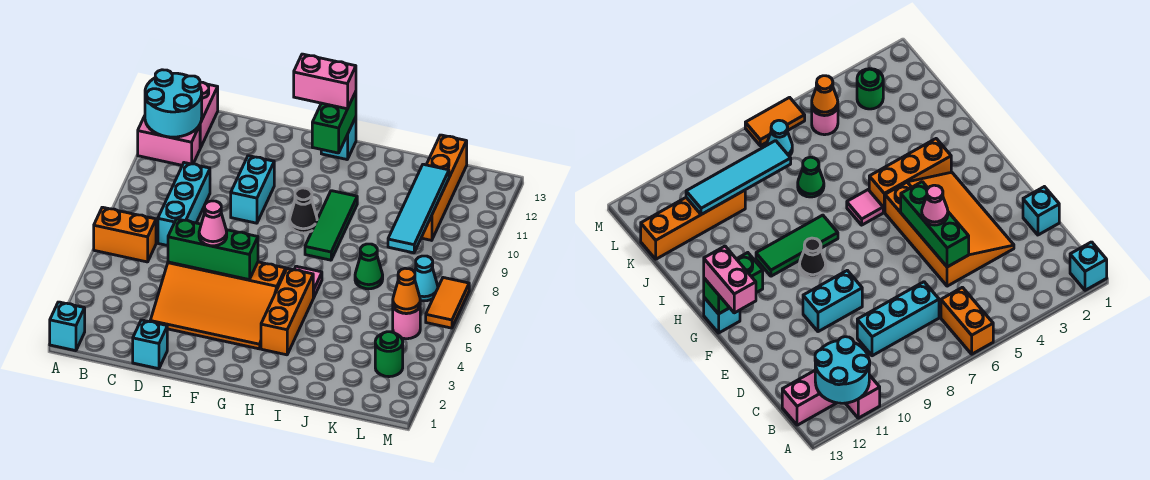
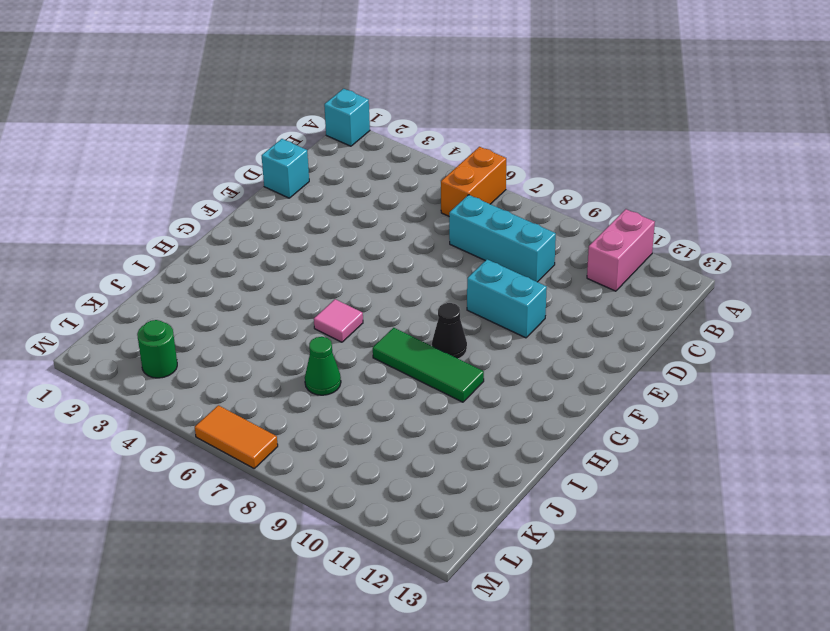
none -> pink 1x2 brick [200,82,218,148]
none -> orange 3x4 slope [150,262,286,349]
none -> cyan 1x1 brick [321,117,356,159]

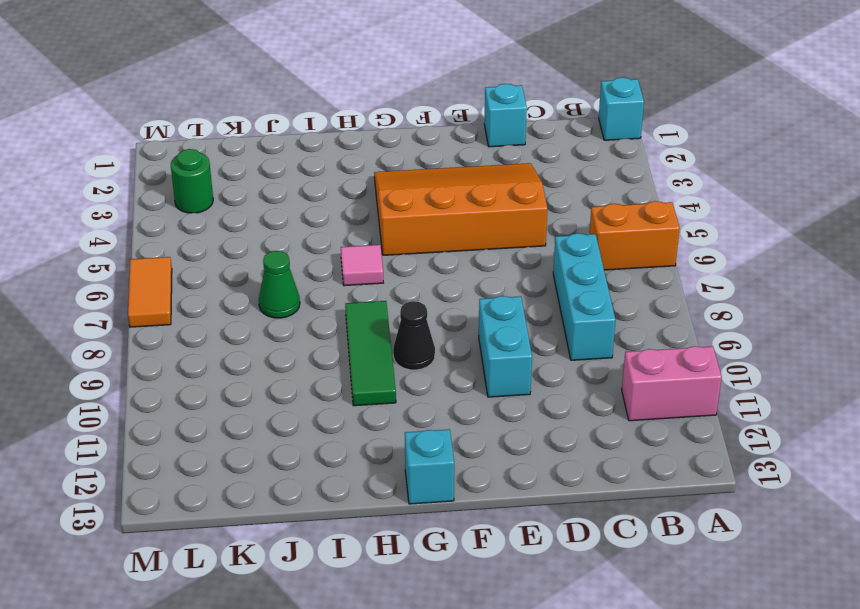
none -> pink 1x2 brick [200,82,218,148]
none -> orange 1x3 brick [261,268,313,355]
none -> orange 1x4 brick [421,135,467,240]

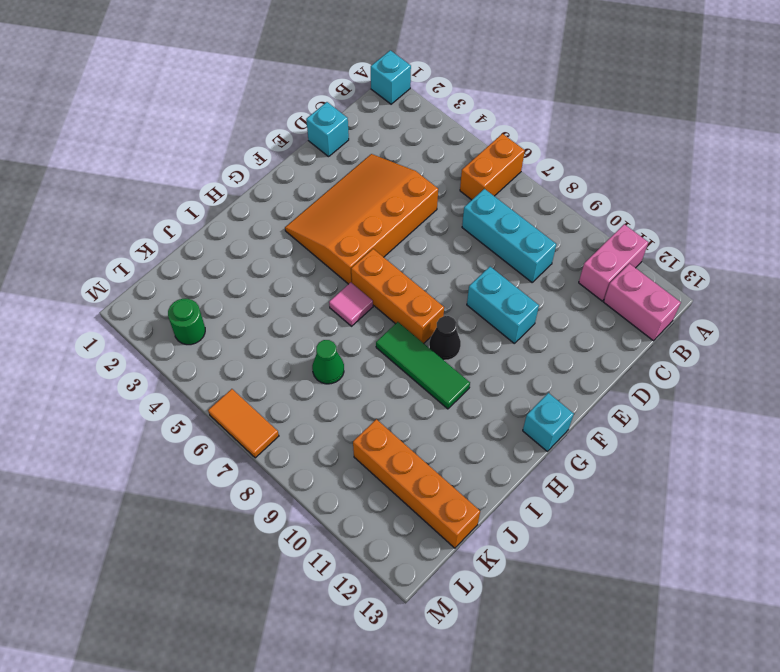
orange 1x3 brick [351,249,444,343] -> orange 1x3 brick moved to [261,268,313,355]
none -> pink 1x1 round brick [393,307,420,339]
none -> cyan 1x1 cone [415,256,438,301]
none -> cyan 2x2 round brick [145,70,202,137]

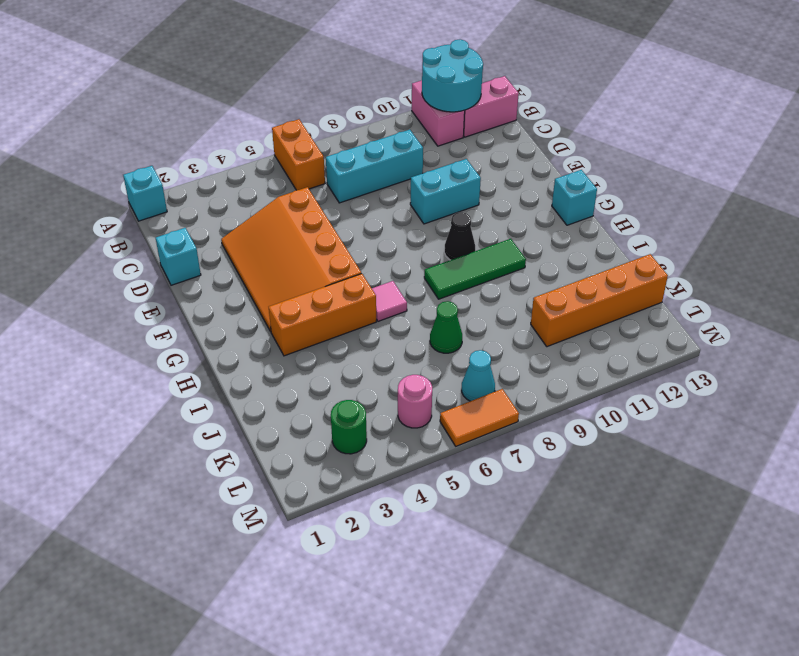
none -> green 1x3 brick [168,219,258,280]
none -> green 1x2 brick [312,92,356,153]
none -> cyan 1x4 tile [388,164,449,253]

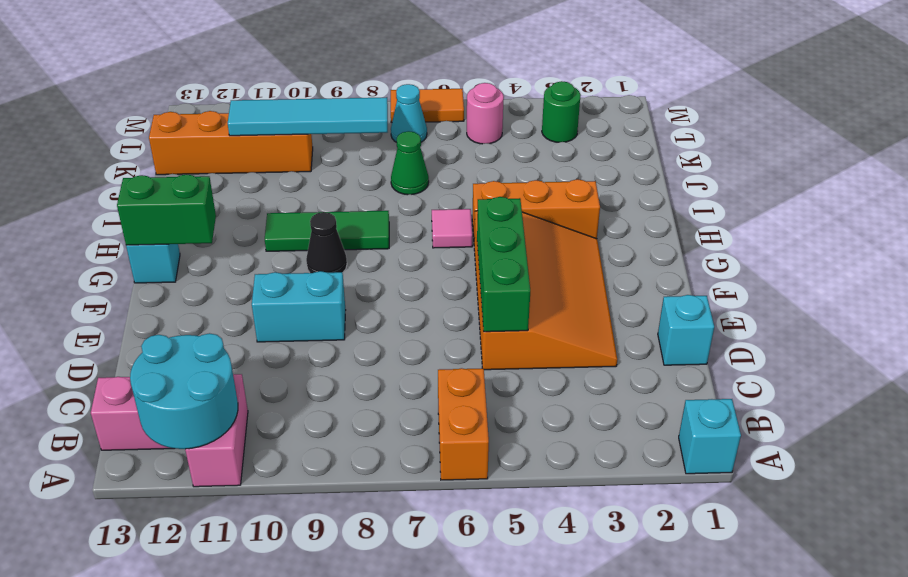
none -> cyan 1x3 brick [158,163,210,246]
none -> orange 1x1 cone [393,268,420,313]
none -> pink 1x1 cone [199,201,227,246]

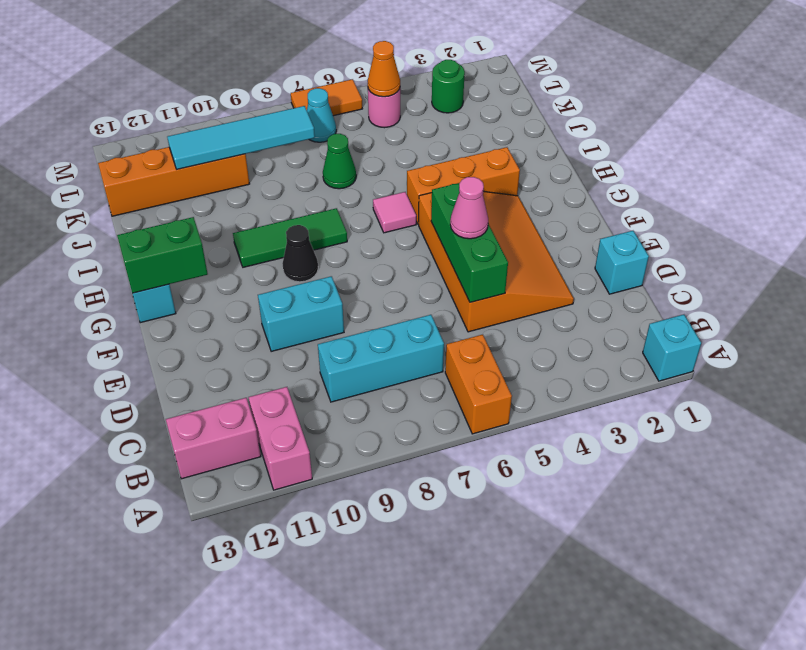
none -> cyan 2x2 round brick [145,70,202,137]
none -> pink 1x2 brick [294,54,356,109]

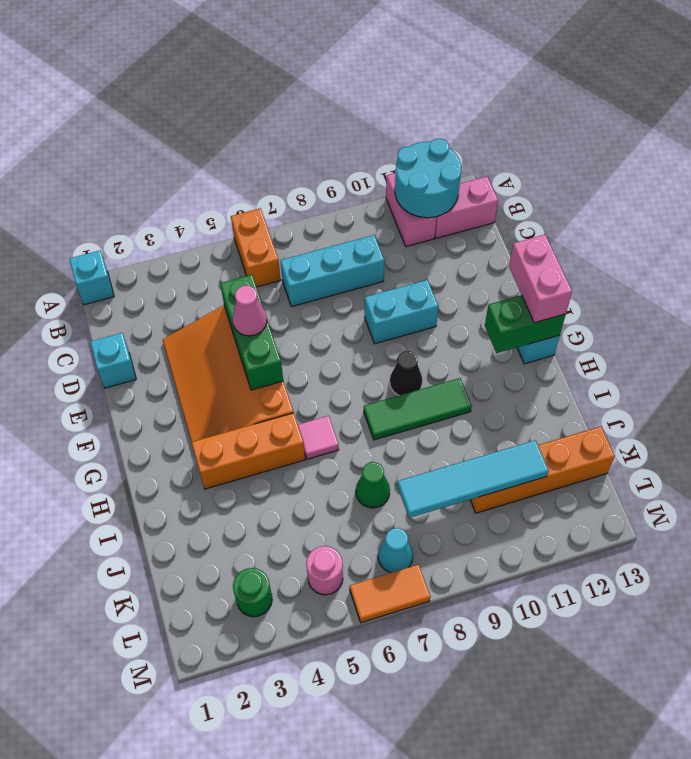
none -> orange 1x1 cone [393,268,420,313]

